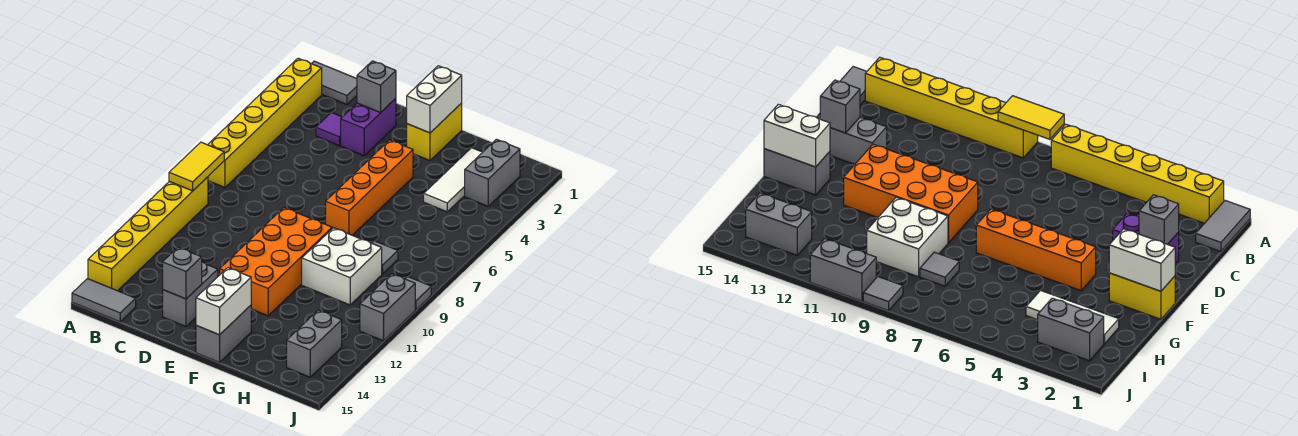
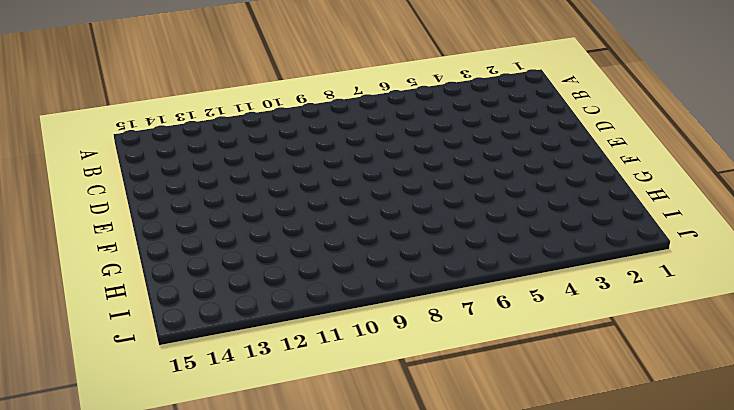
none -> grey 1x2 tile [312,61,357,104]
none -> yellow 1x6 brick [208,58,322,187]
none -> yellow 1x6 brick [88,177,208,291]

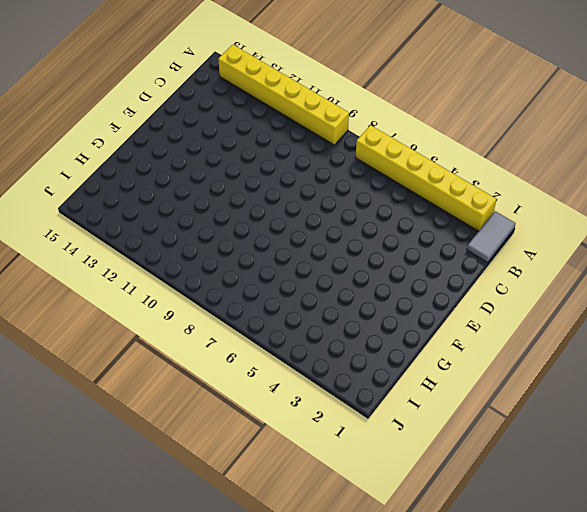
none -> grey 1x2 tile [72,279,136,322]
none -> purple 1x1 tile [316,113,342,146]
none -> purple 1x2 brick [341,98,396,156]

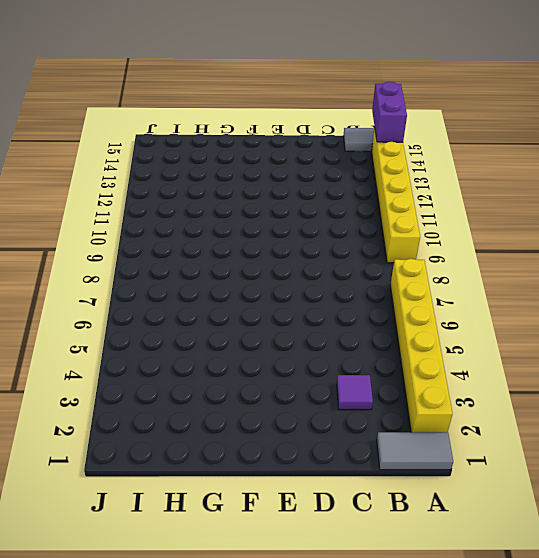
purple 1x2 brick [372,82,407,142] -> purple 1x2 brick moved to [341,98,396,156]
none -> grey 1x2 brick [163,262,218,327]
none -> orange 2x4 brick [220,208,332,316]
none -> yellow 1x2 brick [407,103,462,160]

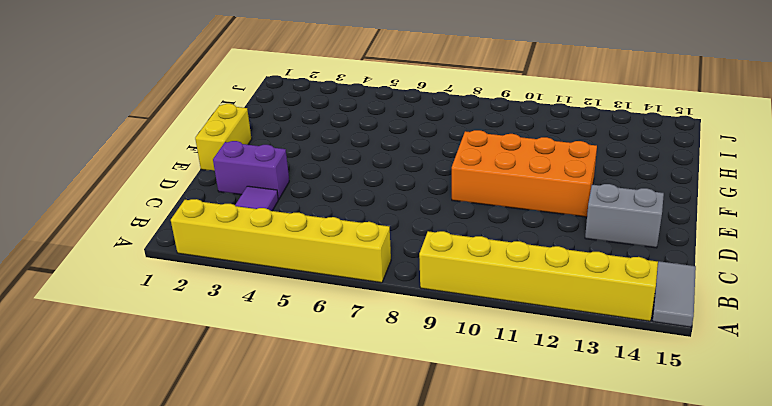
yellow 1x2 brick [195,104,252,171] -> yellow 1x2 brick turned to [407,103,462,160]
none -> grey 1x2 tile [312,61,357,104]
none -> orange 1x4 brick [326,140,413,235]
none -> grey 1x2 brick [196,305,251,362]

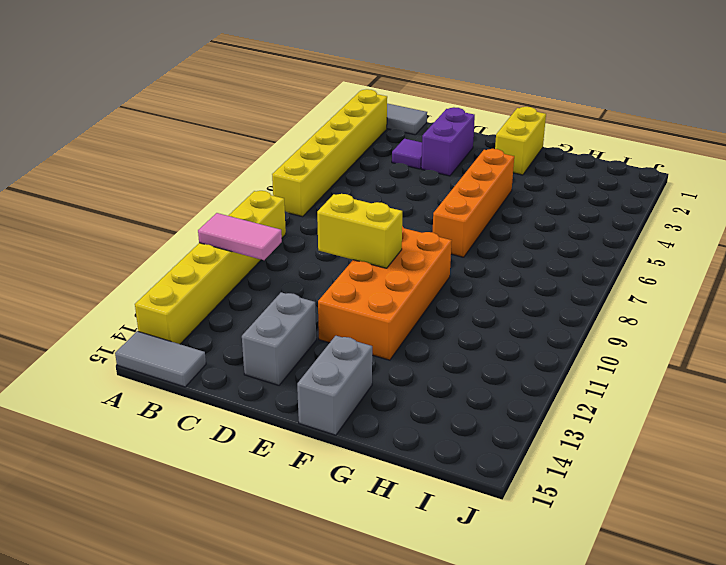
pink 1x2 tile [198,213,282,260] -> none
yellow 1x2 brick [317,194,402,268] -> none
none -> white 2x2 brick [302,228,382,305]
none -> white 1x3 tile [424,148,483,212]
none -> grey 1x1 tile [372,241,398,274]

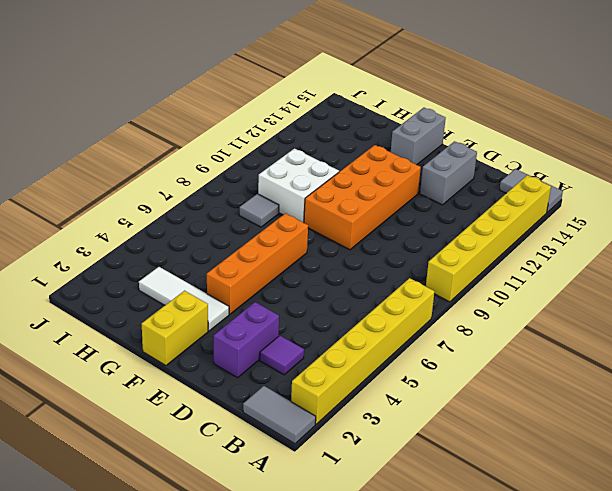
white 1x3 tile [139,267,229,331] -> white 1x3 tile turned to [424,148,483,212]
none -> grey 1x2 brick [465,139,520,206]
none -> grey 1x2 brick [287,310,342,377]
none -> grey 1x1 tile [406,277,431,310]

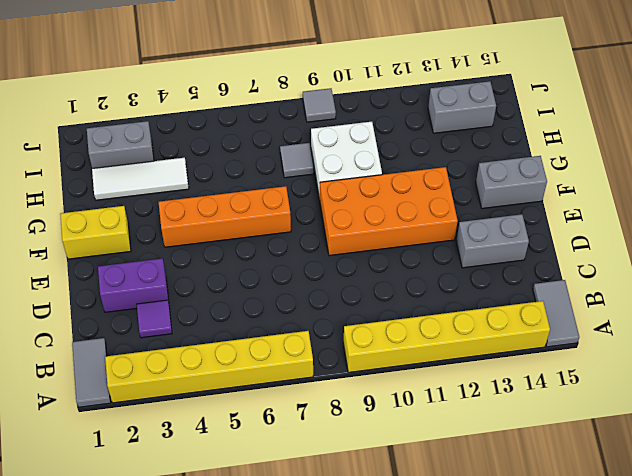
none -> grey 1x2 brick [360,274,415,341]
none -> yellow 1x2 tile [169,142,224,191]
none -> grey 1x1 brick [357,61,396,113]

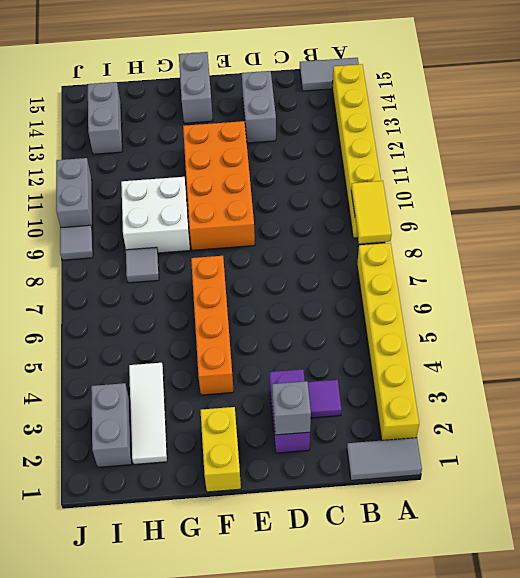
none -> grey 1x1 brick [163,247,202,299]
none -> white 1x2 brick [407,66,462,133]
none -> white 1x2 brick [196,268,251,335]

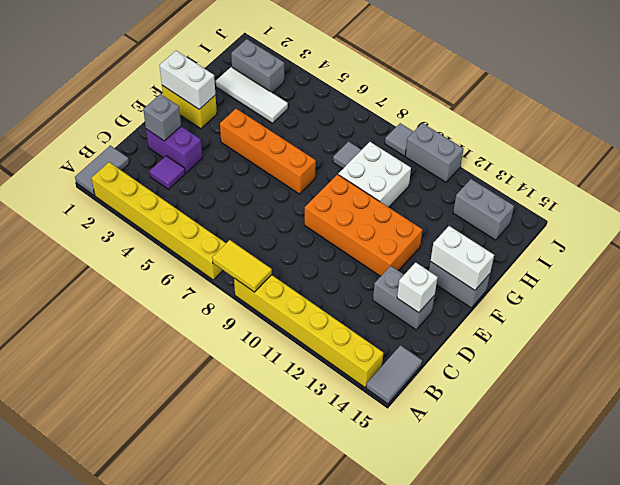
white 1x1 brick [397,262,438,313] -> grey 1x1 brick [163,247,202,299]

